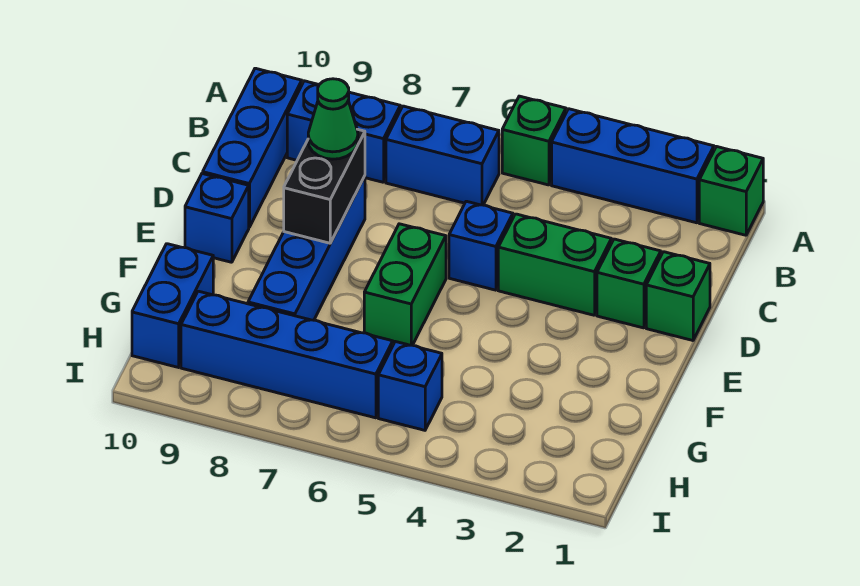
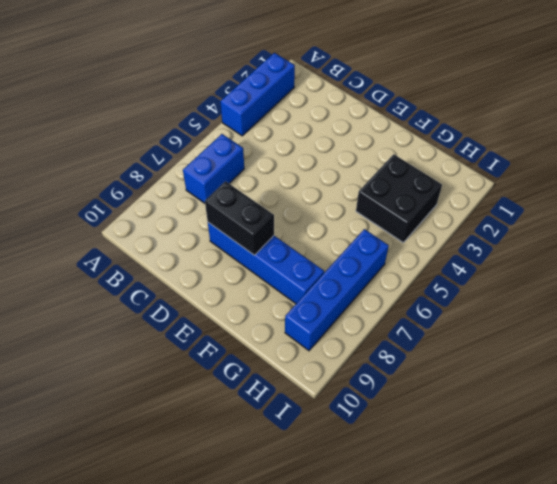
black 2x2 brick [356,154,442,242] -> none
none -> green 1x1 brick [699,147,763,235]
none -> green 1x1 brick [502,96,566,185]
none -> blue 1x2 brick [287,81,400,182]

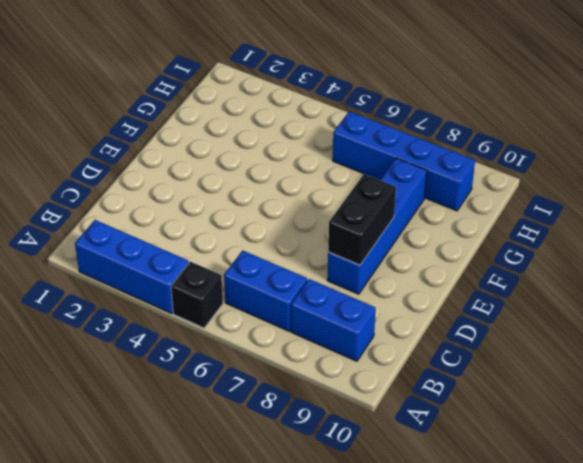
black 1x1 brick [171,262,223,328] -> green 1x1 brick [502,96,566,185]
none -> green 1x1 brick [699,147,763,235]
none -> blue 1x3 brick [203,68,302,227]
none -> green 1x1 brick [646,252,710,340]

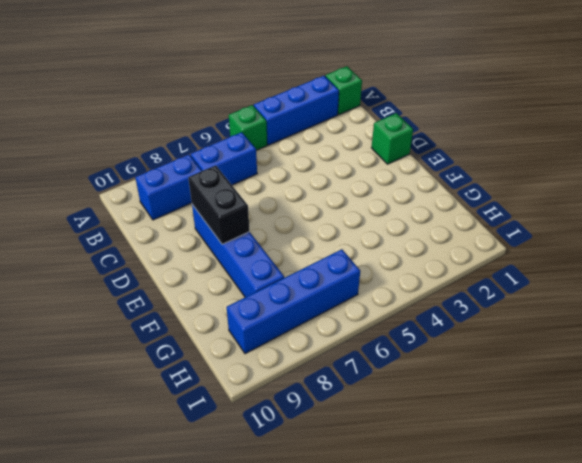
none -> blue 1x3 brick [203,68,302,227]
none -> green 1x1 brick [597,239,661,328]
none -> green 1x2 brick [498,214,611,315]

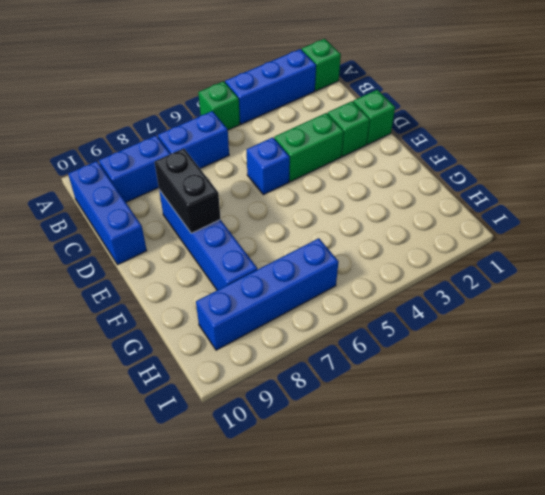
none -> green 1x2 brick [364,224,446,345]
none -> blue 1x1 brick [185,173,249,262]
none -> blue 1x2 brick [132,244,213,367]

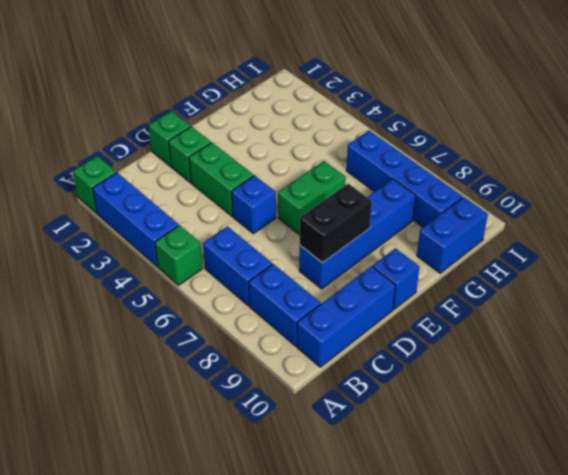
none -> blue 1x1 brick [378,342,442,430]
none -> green 1x1 cone [308,79,358,159]

